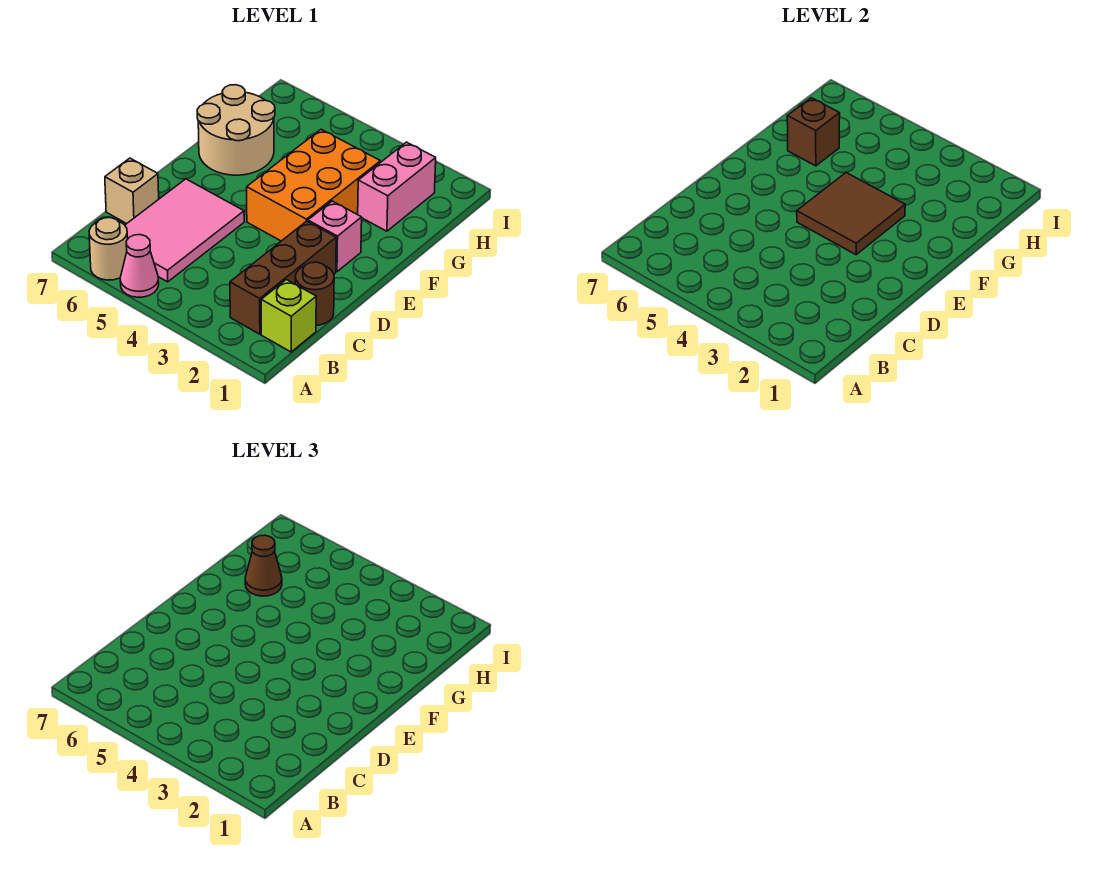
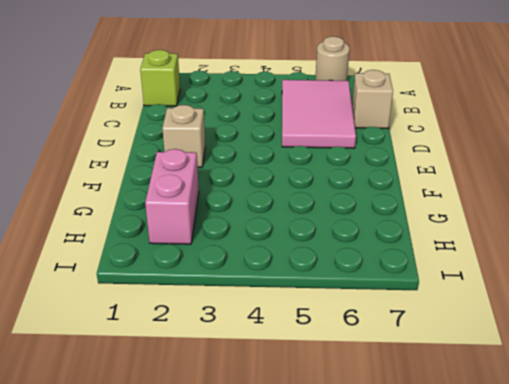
tan 1x1 brick [162,105,205,167] -> pink 1x1 brick [308,201,362,272]
none -> pink 1x1 cone [120,235,159,297]
none -> brown 1x3 brick [230,221,336,334]
none -> brown 1x1 round brick [295,262,334,325]

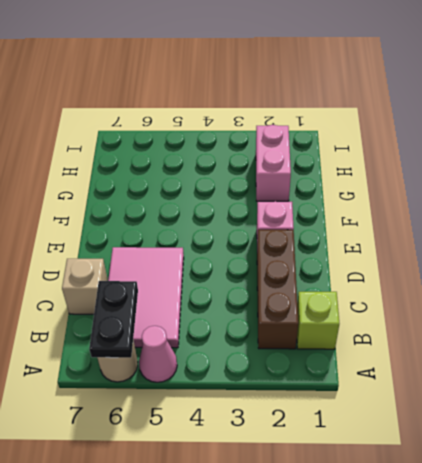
black 1x2 plate [89,281,138,358] -> none
none -> brown 1x1 round brick [295,262,334,325]
none -> orange 2x3 brick [247,129,380,241]
none -> tan 2x2 round brick [197,85,275,175]

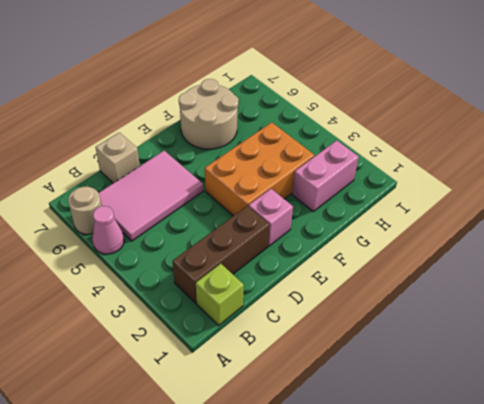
none -> brown 1x1 round brick [295,262,334,325]
none -> brown 2x2 tile [797,173,905,255]
none -> brown 1x1 brick [787,98,840,166]

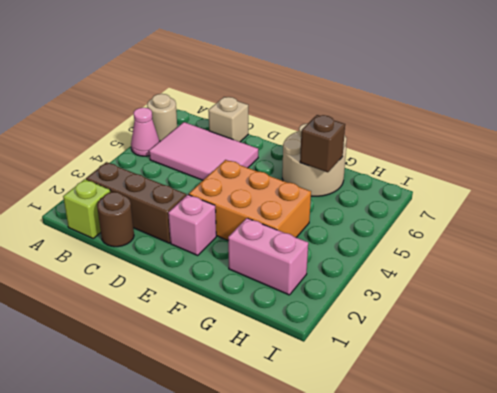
none -> brown 2x2 tile [797,173,905,255]
none -> brown 1x1 cone [245,535,282,596]

